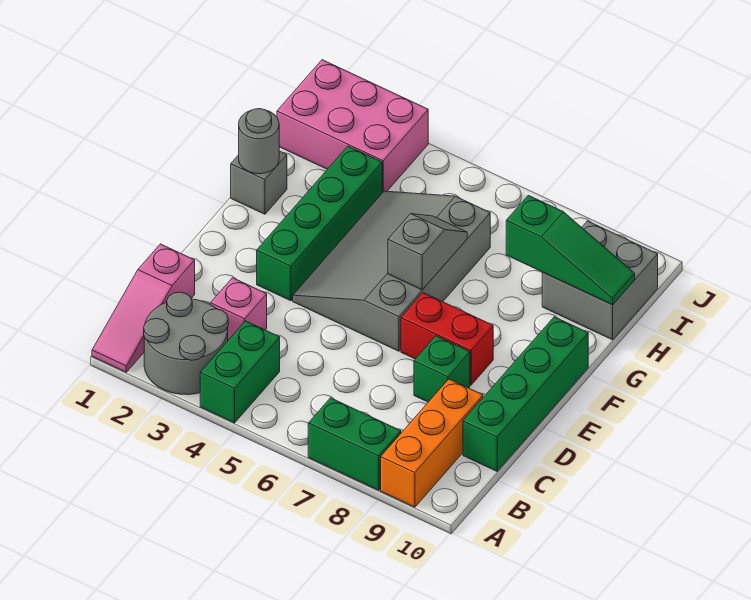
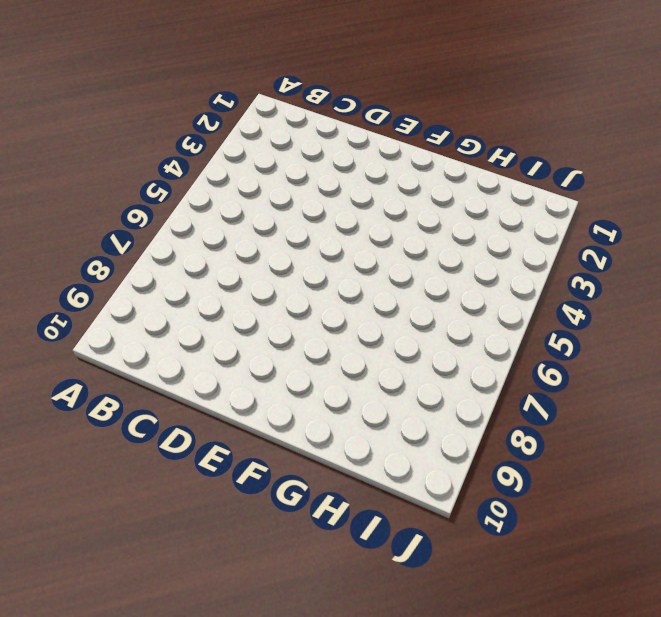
none -> pink 1x3 slope [92,244,195,372]
none -> grey 2x2 round brick [144,292,228,395]
none -> green 1x2 brick [200,321,280,423]

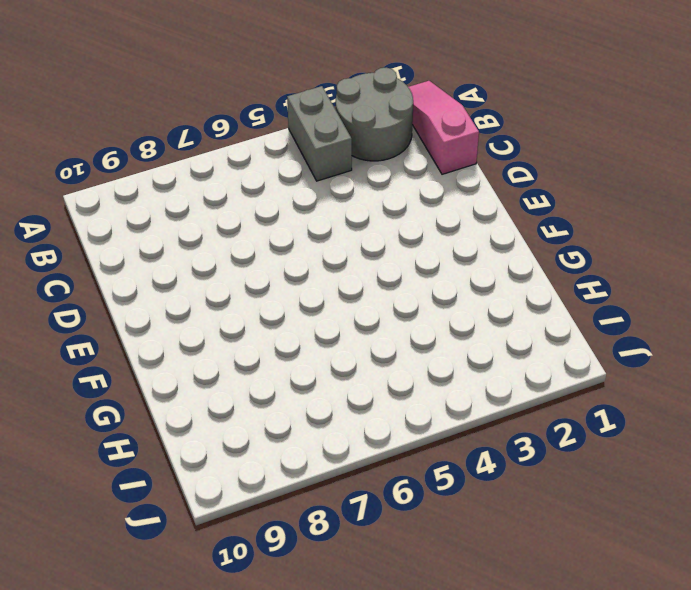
grey 1x2 brick [287,86,352,181] -> green 1x2 brick [200,321,280,423]
none -> green 1x2 brick [308,398,401,490]
none -> orange 1x3 brick [381,379,483,507]
none -> pink 1x1 brick [210,278,267,340]

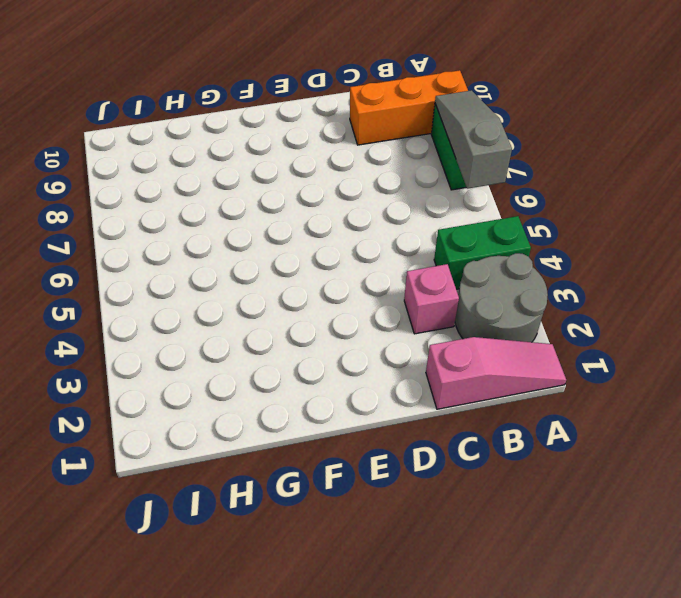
grey 1x3 slope [435,90,512,189] -> none
none -> green 1x4 brick [463,317,588,471]
none -> green 1x1 brick [414,336,470,402]
none -> green 1x4 brick [257,146,382,301]

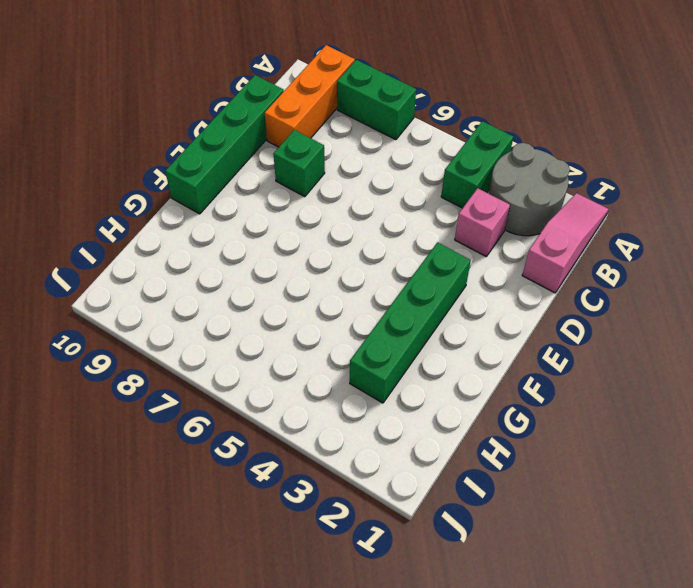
none -> grey 3x4 slope [293,191,490,351]
none -> red 1x2 brick [401,293,493,385]
none -> grey 1x1 brick [231,151,287,214]

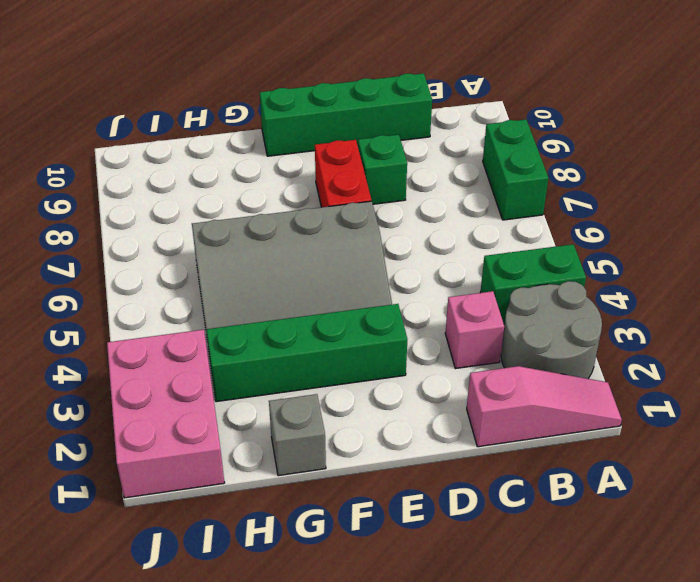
none -> orange 1x3 brick [381,379,483,507]
none -> grey 2x2 brick [542,221,658,340]
none -> grey 1x2 slope [388,214,467,290]

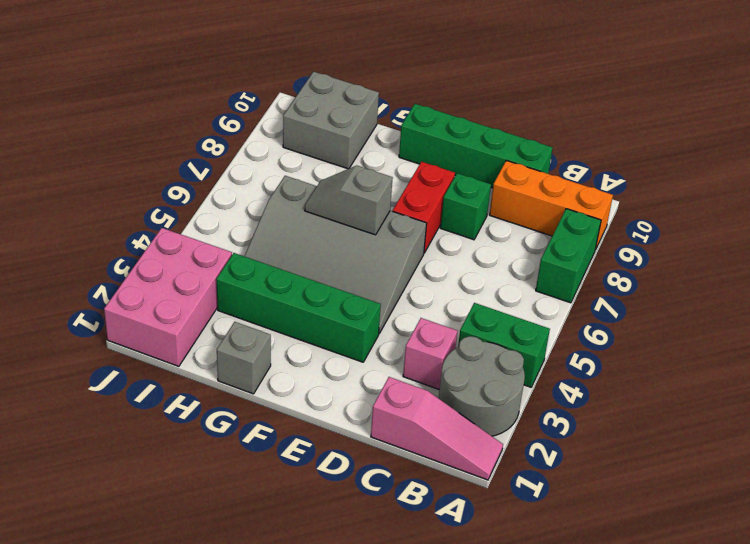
none -> grey 1x1 round brick [239,109,279,174]
none -> green 1x3 slope [506,195,635,305]

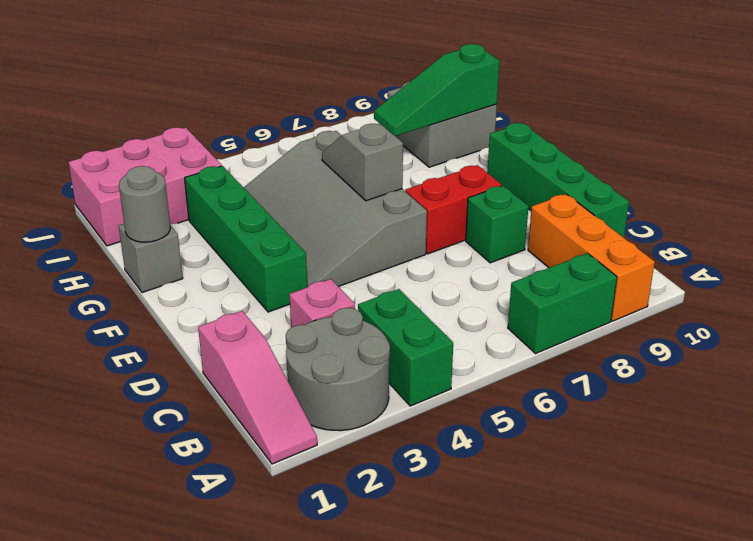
green 1x3 slope [374,44,500,136] -> green 1x3 slope turned to [506,195,635,305]

